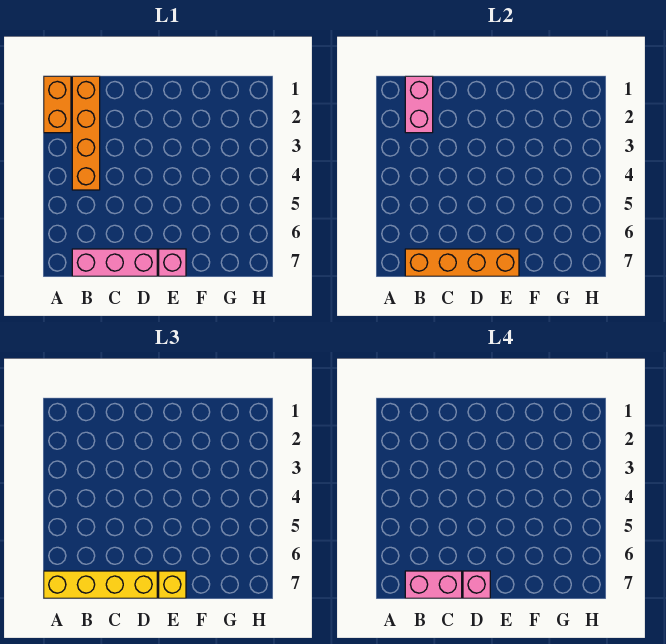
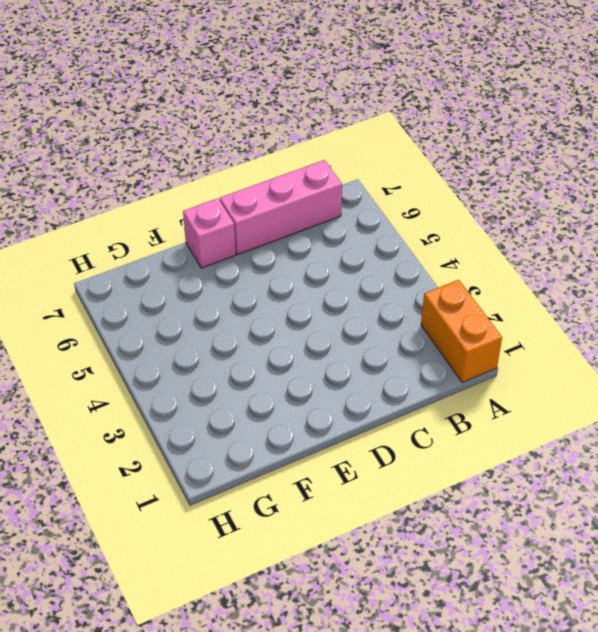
none -> orange 1x4 brick [72,76,100,190]
none -> pink 1x2 brick [405,76,433,133]

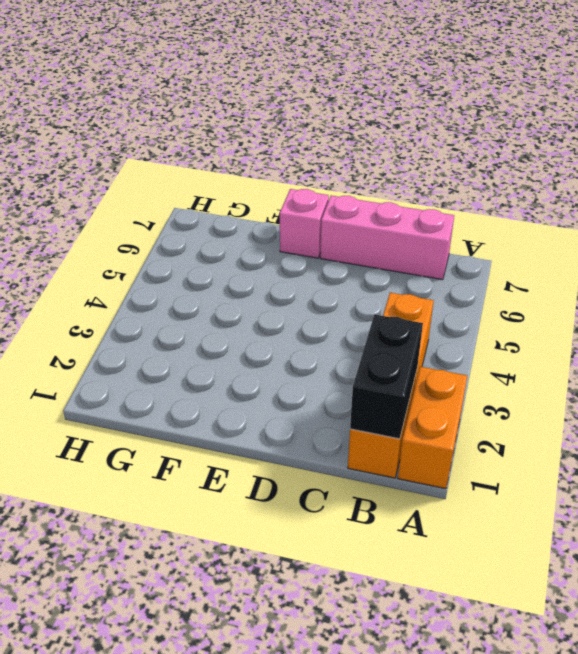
black 1x2 brick [350,314,423,439] -> pink 1x2 brick [405,76,433,133]
none -> orange 1x4 brick [405,249,519,276]
none -> yellow 1x4 brick [44,571,157,598]

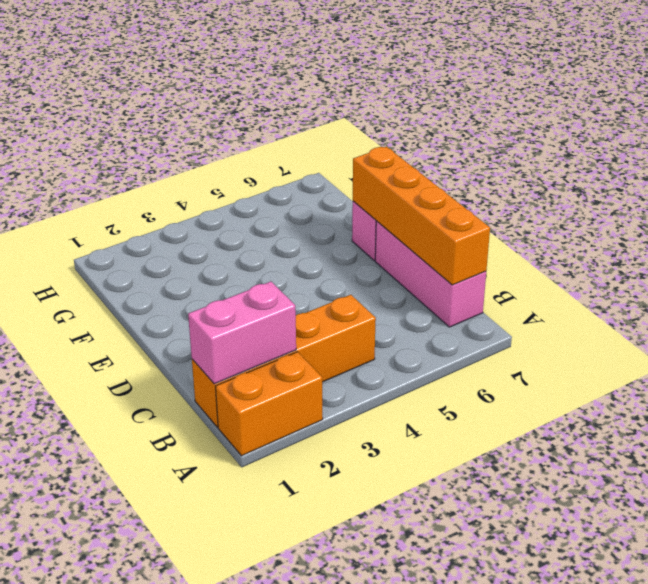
none -> yellow 1x4 brick [44,571,157,598]
none -> yellow 1x1 brick [159,571,186,598]

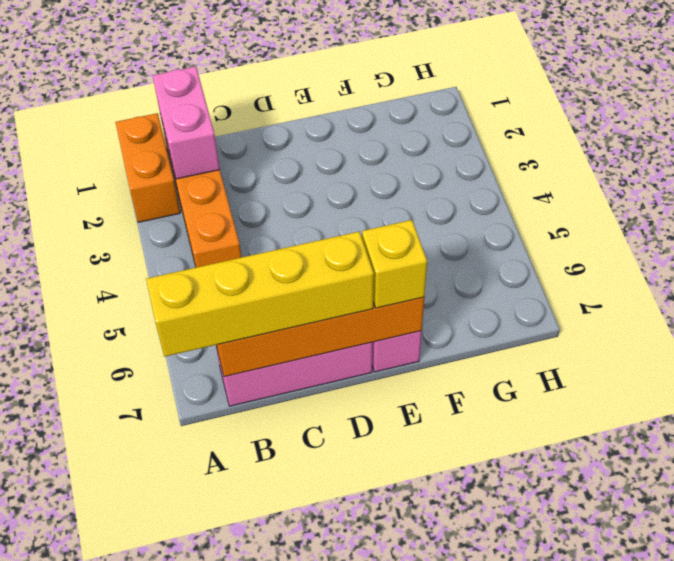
none -> pink 1x2 brick [405,571,462,598]
none -> pink 1x1 brick [463,571,490,598]

